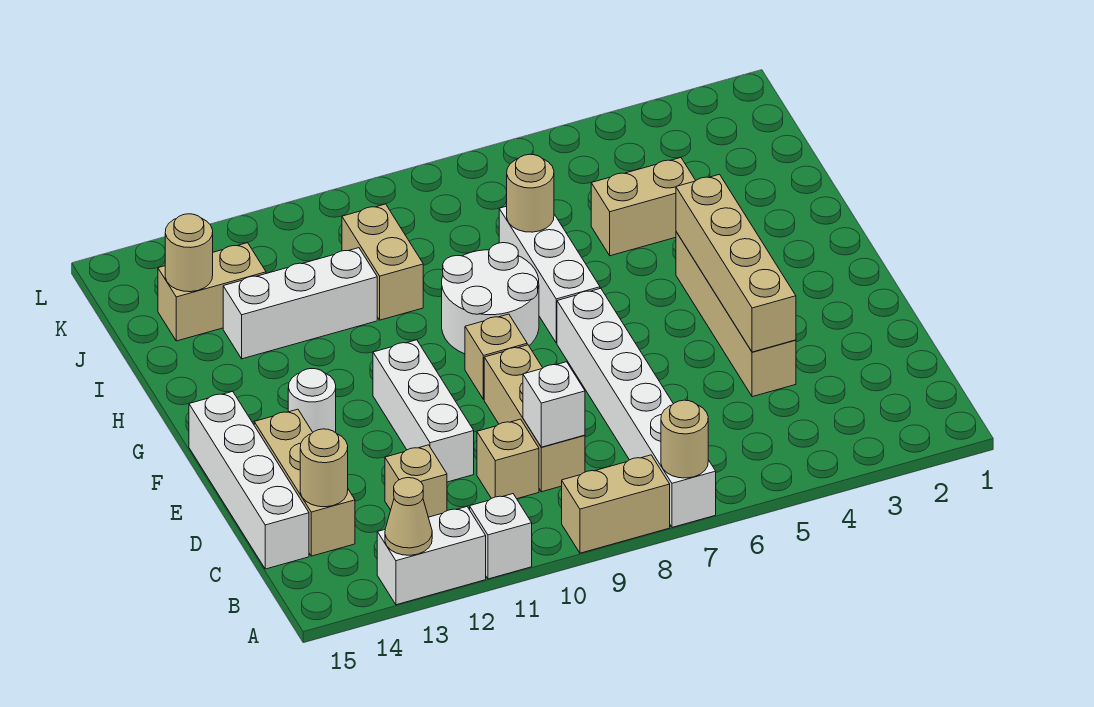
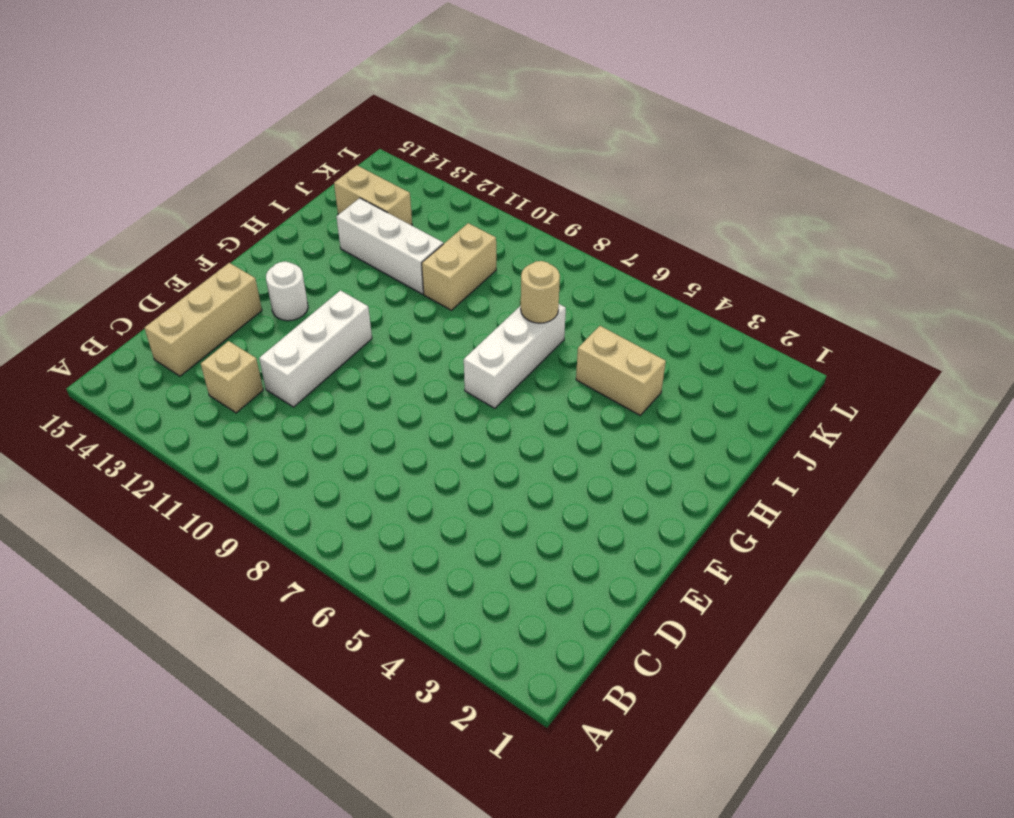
none -> white 1x6 brick [557,288,716,527]
none -> tan 1x2 brick [562,455,670,553]
none -> white 1x1 brick [470,494,532,579]

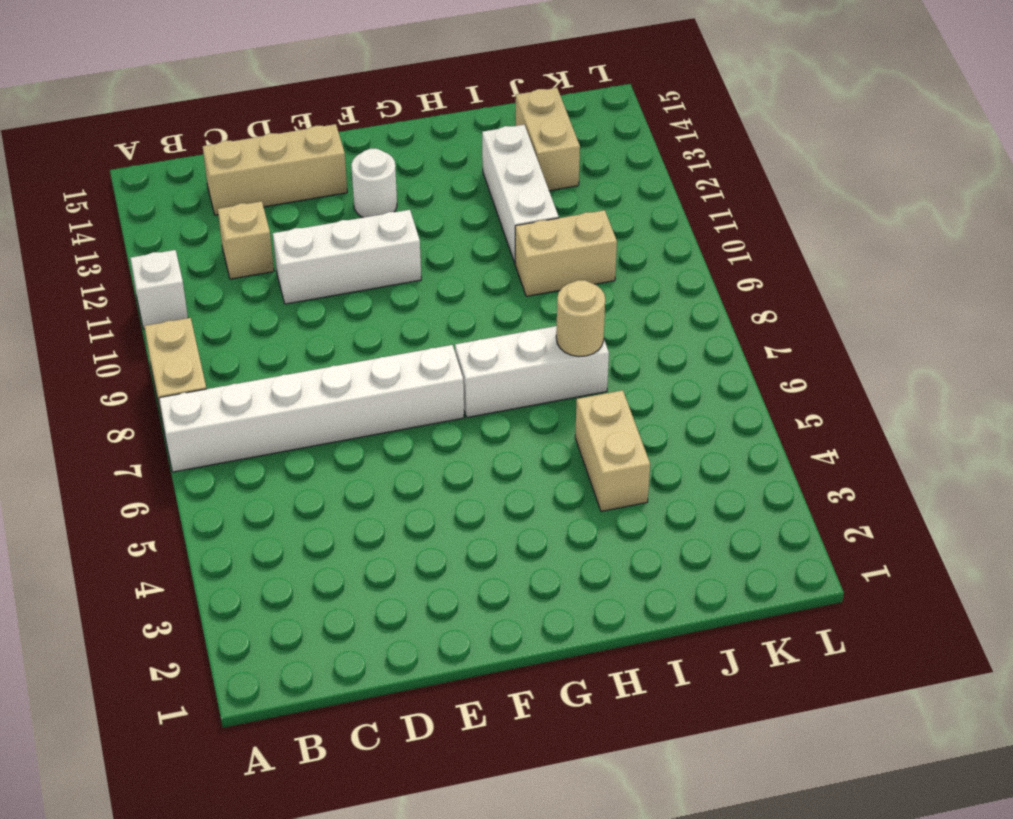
none -> white 1x2 brick [377,507,486,605]
none -> tan 1x3 brick [484,345,585,492]
none -> tan 1x1 brick [477,419,539,499]

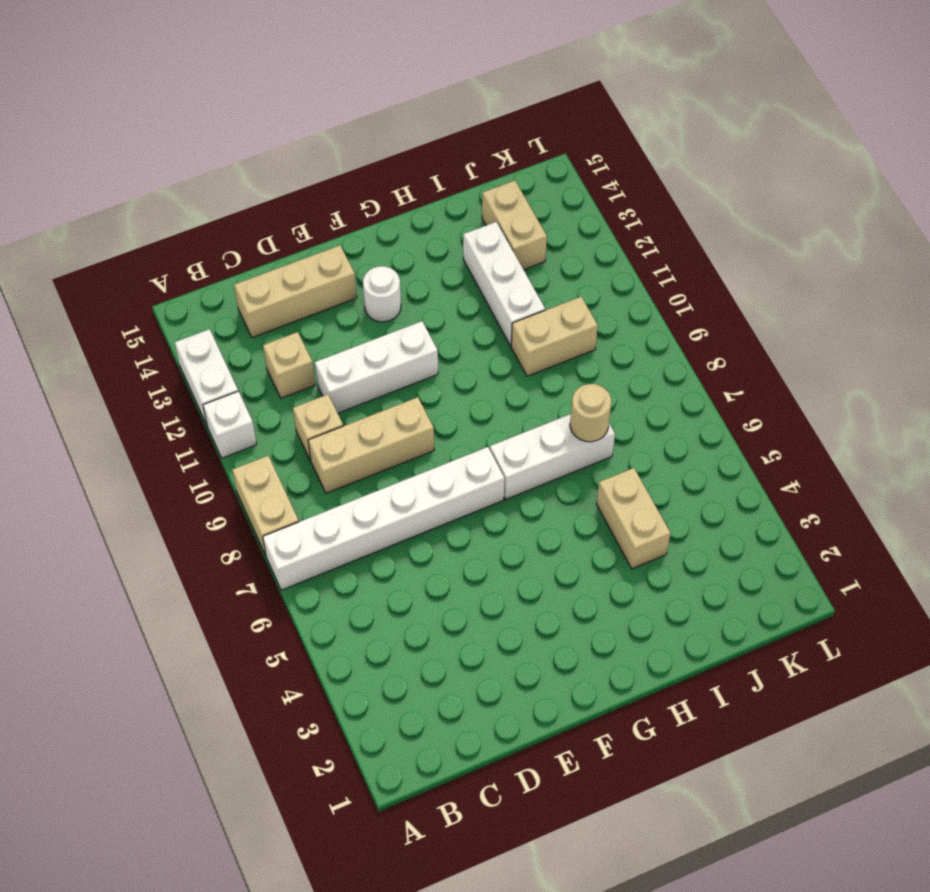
none -> white 1x4 brick [189,391,309,569]
none -> tan 1x4 brick [676,232,796,397]
none -> tan 1x1 brick [465,314,527,400]

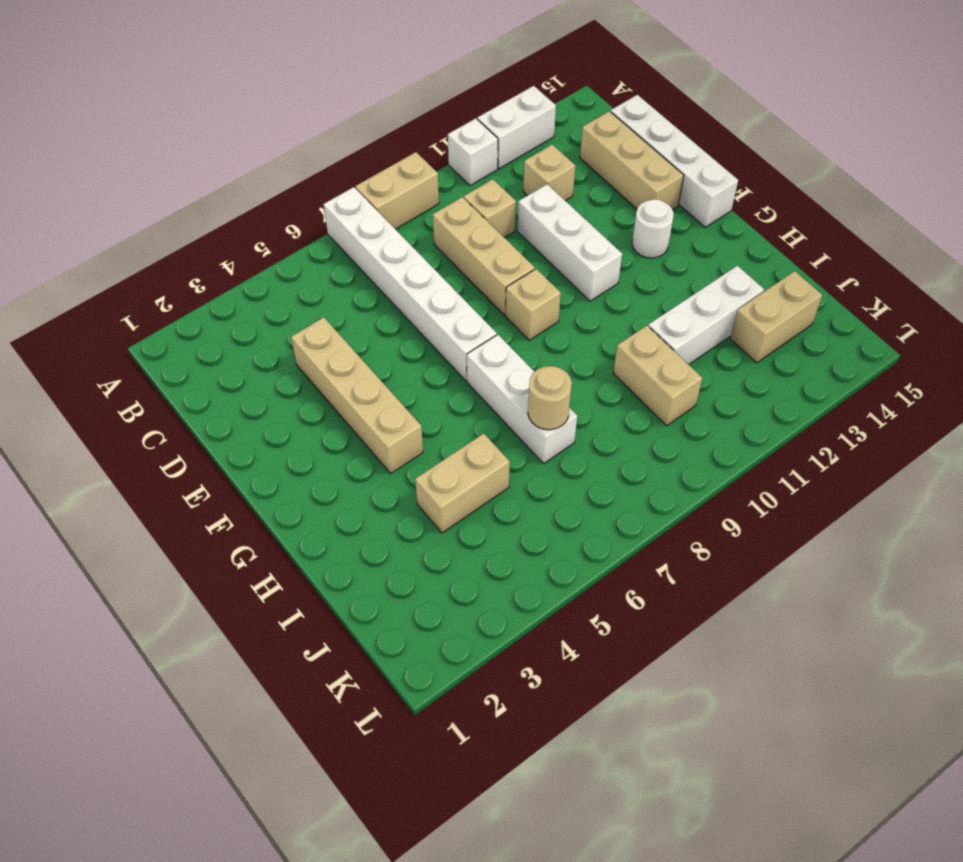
none -> white 2x2 round brick [442,243,539,354]
none -> tan 1x1 round brick [661,400,708,478]
none -> tan 1x1 cone [385,478,432,555]

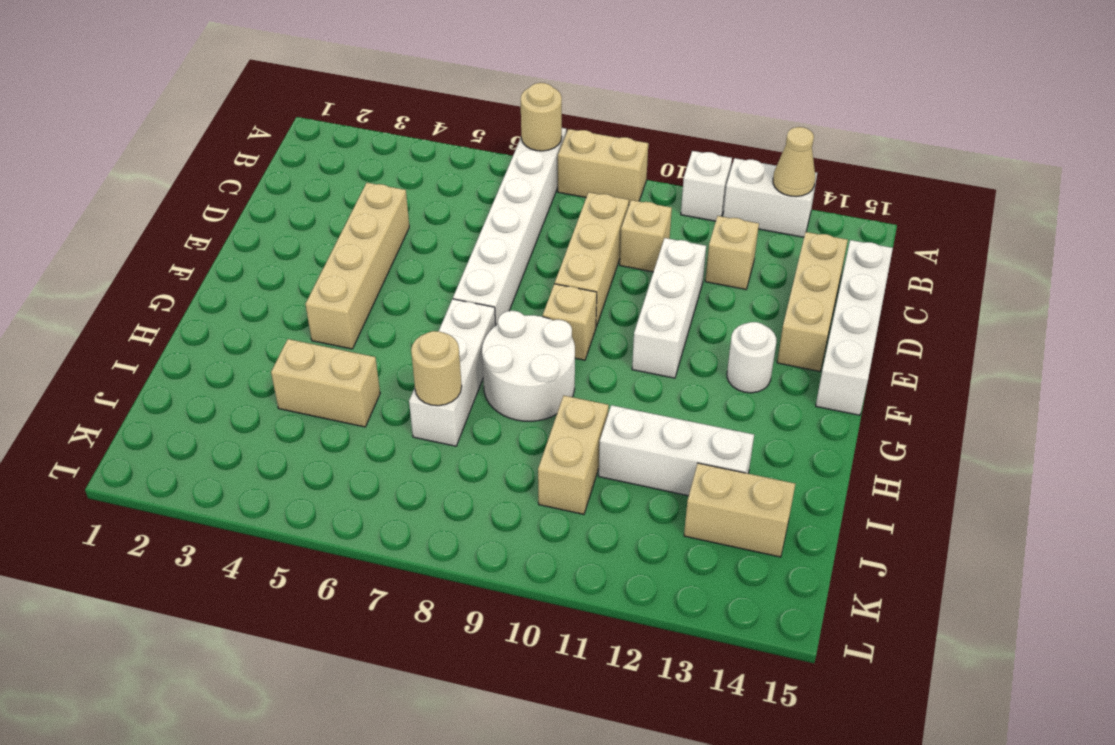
none -> white 1x1 brick [523,362,585,447]
none -> tan 1x1 round brick [300,429,348,507]
none -> tan 1x4 brick [676,174,796,352]

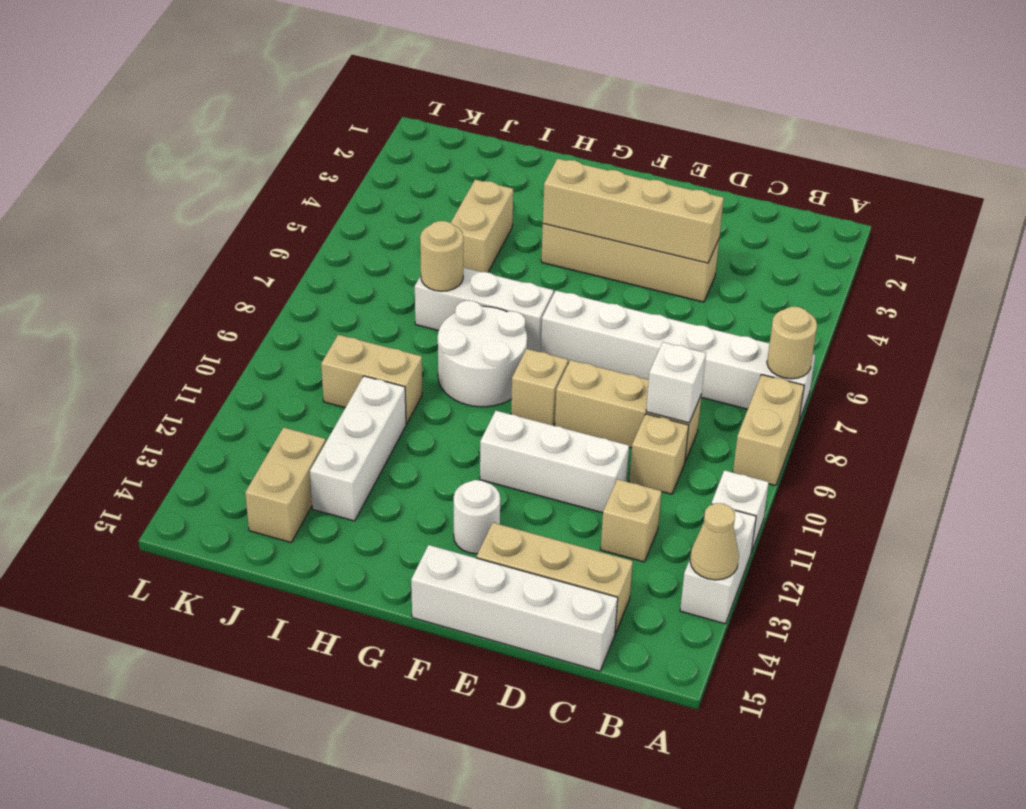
none -> tan 1x1 round brick [300,429,348,507]
none -> tan 1x1 round brick [165,214,213,292]

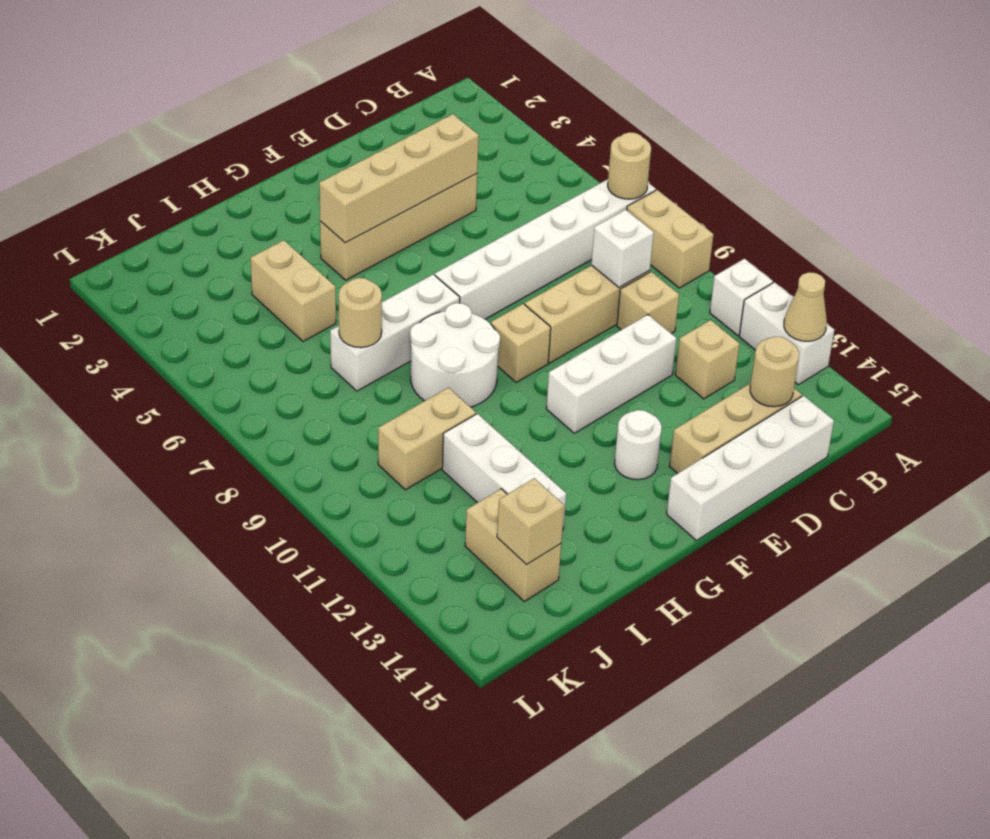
tan 1x1 brick [497,478,564,565] -> tan 1x1 round brick [165,214,213,292]

